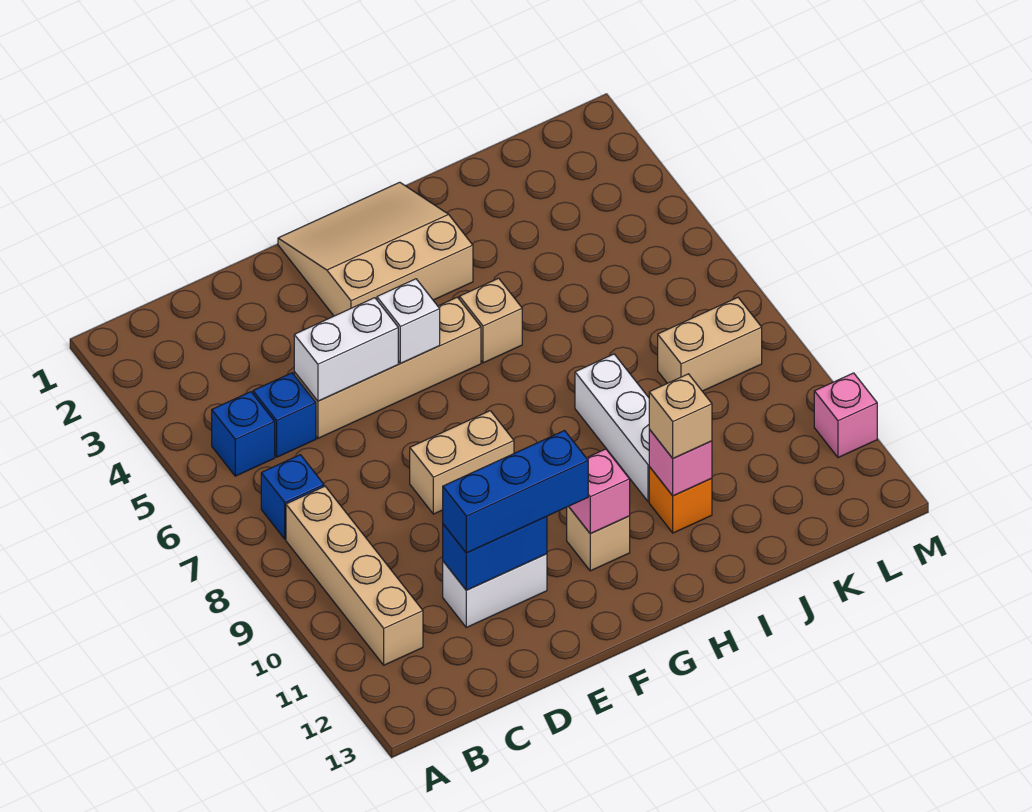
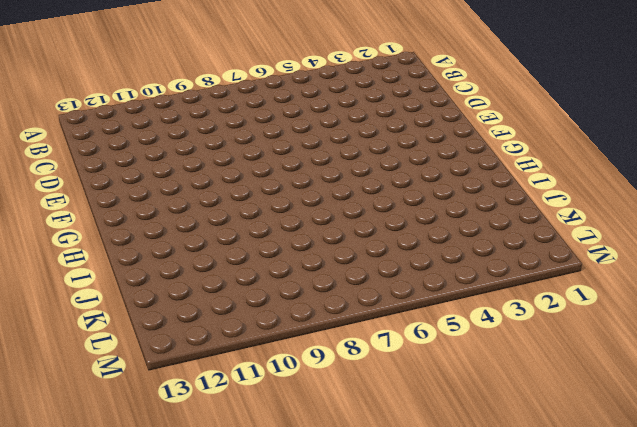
none -> blue 1x1 brick [212,392,275,476]
none -> blue 1x1 brick [261,455,324,539]
none -> tan 1x4 brick [286,486,423,665]

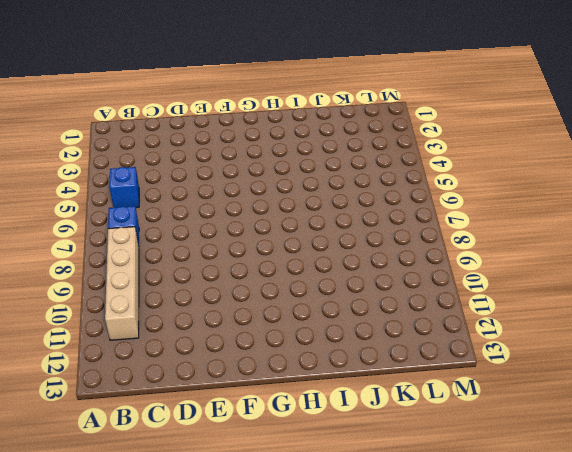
none -> blue 1x1 brick [253,373,316,457]
none -> tan 1x4 brick [294,297,481,438]
none -> white 1x2 brick [443,554,547,628]

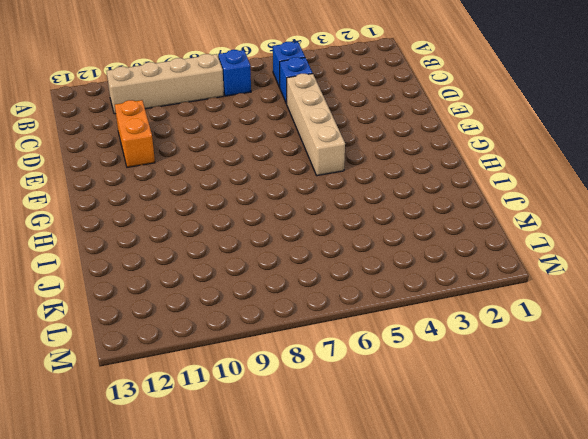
orange 1x2 brick [115,100,155,167] -> white 1x2 brick [443,554,547,628]
none -> tan 1x2 brick [410,411,514,514]
none -> tan 3x3 slope [278,182,473,316]
none -> tan 1x1 brick [567,507,630,571]

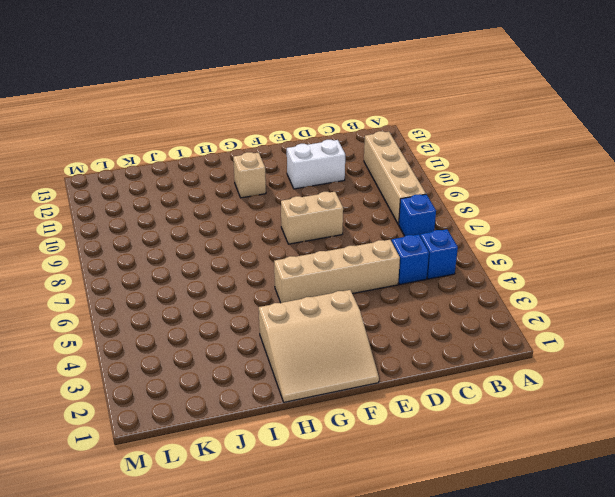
none -> tan 1x1 brick [459,278,522,363]
none -> white 1x3 brick [575,354,649,502]
none -> orange 1x1 brick [649,467,712,533]

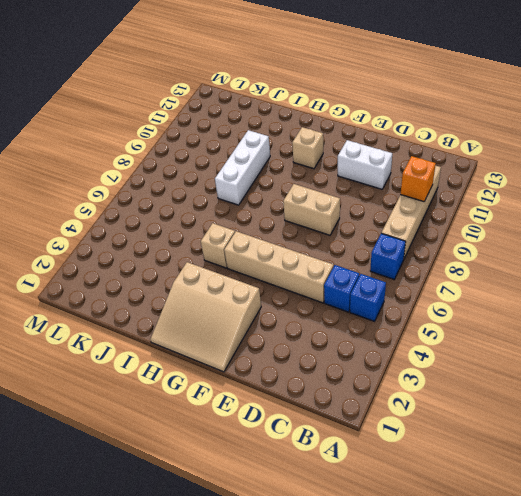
orange 1x1 brick [400,156,436,202] -> orange 1x1 brick moved to [649,467,712,533]
none -> tan 1x2 brick [658,298,762,391]
none -> pink 1x1 brick [814,373,877,458]
none -> white 1x2 brick [294,298,398,401]

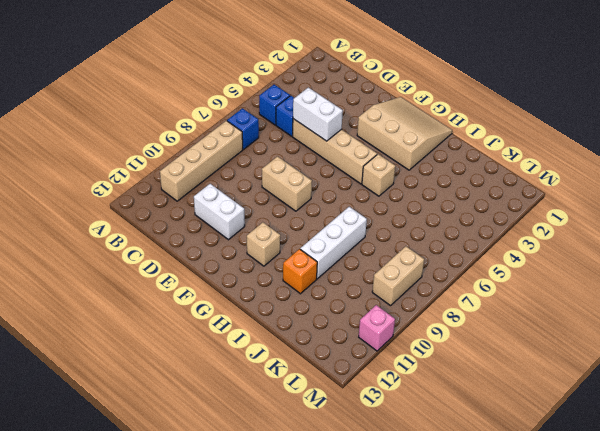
tan 1x2 brick [372,246,424,306] -> tan 1x2 brick turned to [658,298,762,391]
none -> blue 1x2 brick [443,517,547,590]
none -> white 1x1 brick [377,279,440,363]
none -> pink 1x1 brick [569,449,630,533]

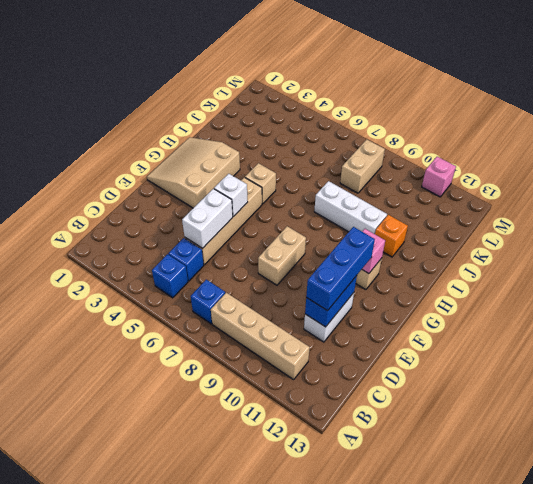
none -> pink 1x1 brick [649,429,712,496]
none -> tan 1x1 brick [649,374,712,459]

